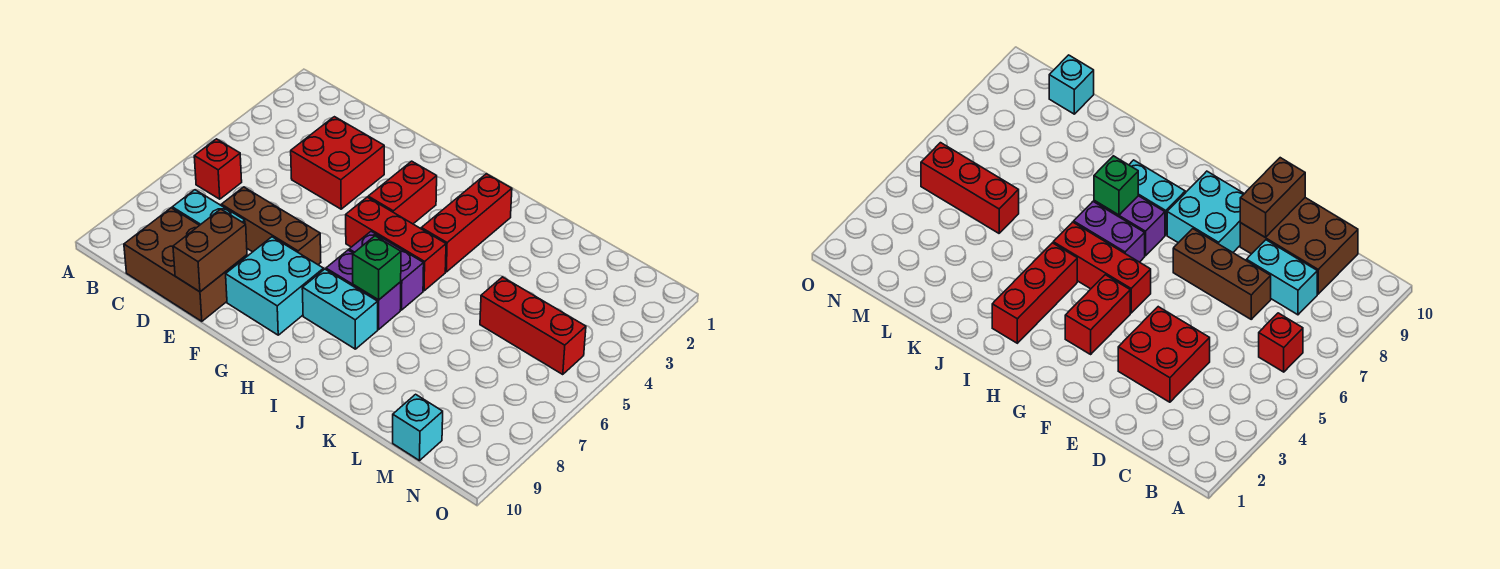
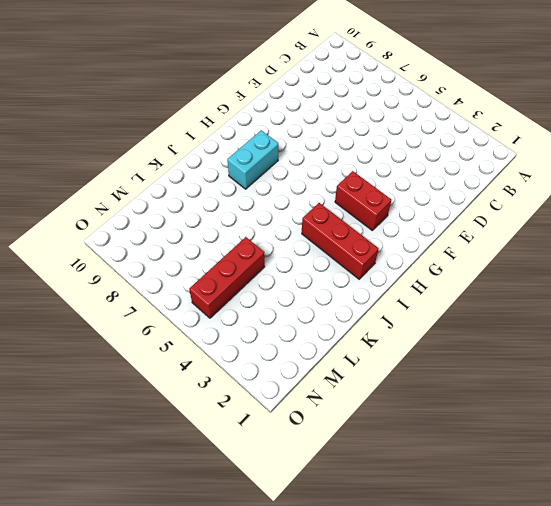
none -> red 1x1 brick [194,139,242,199]
none -> cyan 1x2 brick [172,190,245,225]
none -> brown 2x3 brick [124,208,247,321]

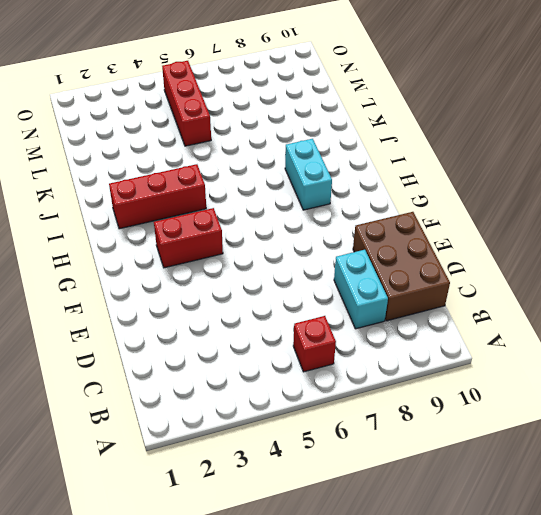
none -> red 2x2 brick [291,117,384,209]
none -> brown 1x3 brick [221,187,321,265]
none -> cyan 2x2 brick [226,237,324,335]

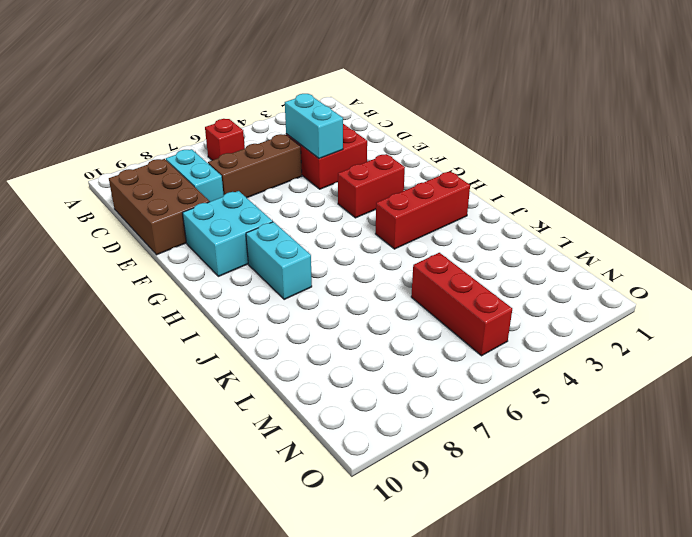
cyan 1x2 brick [285,94,343,159] -> none
brown 1x3 brick [208,134,302,198] -> brown 1x3 brick turned to [221,187,321,265]
none -> red 1x3 brick [346,197,446,291]
none -> purple 1x2 brick [349,231,424,310]
none -> purple 1x2 brick [326,250,401,329]

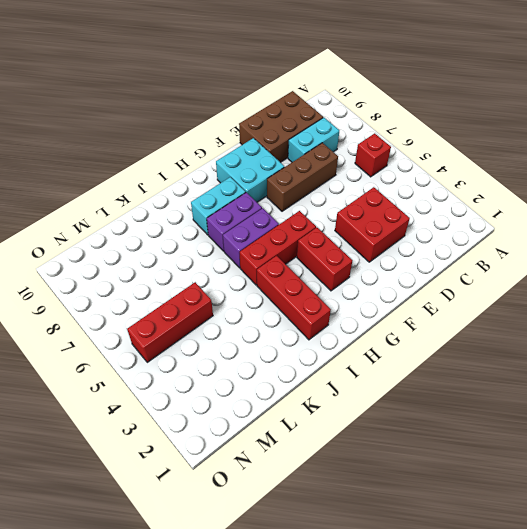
none -> cyan 1x1 brick [393,394,443,461]
none -> brown 1x2 brick [173,209,247,292]
none -> green 1x1 brick [353,236,401,300]

